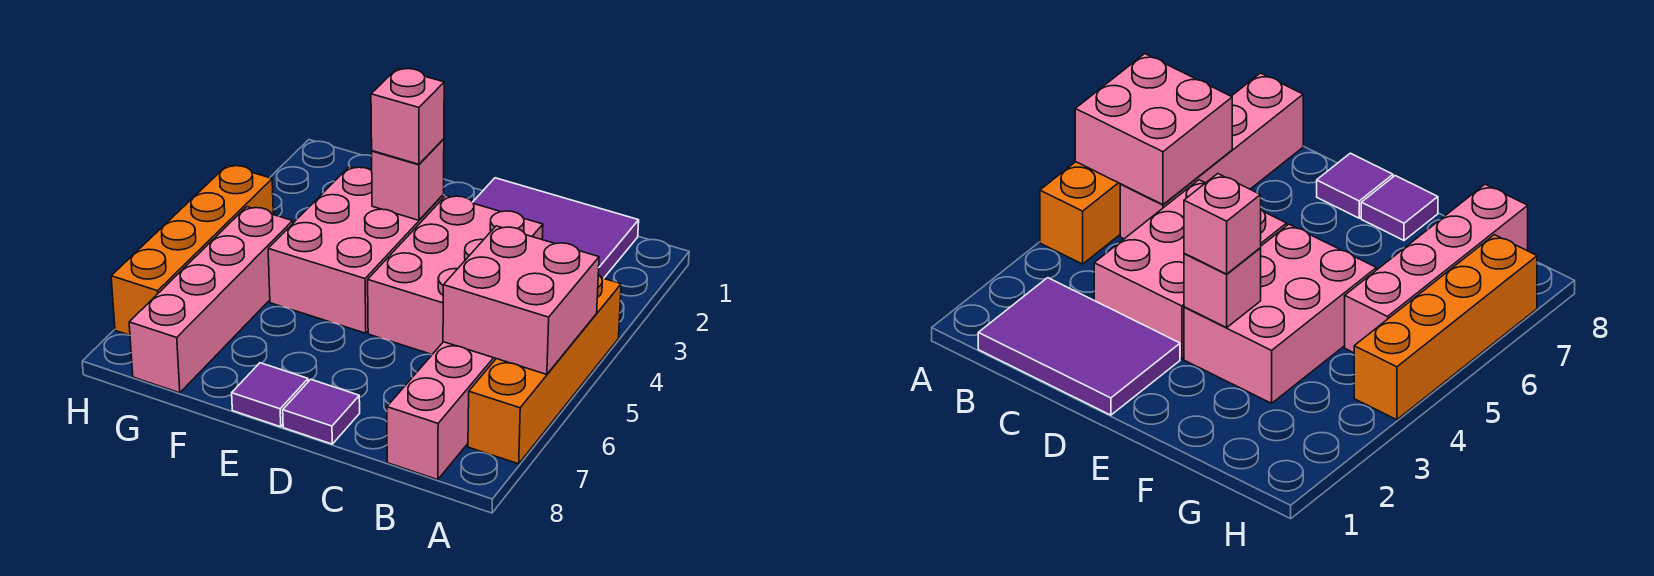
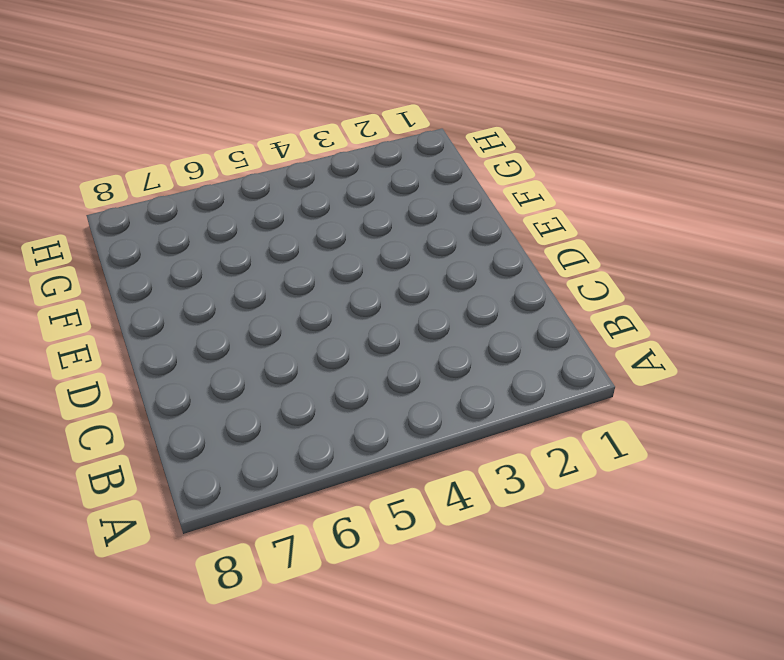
none -> orange 1x4 brick [468,275,621,464]
none -> purple 2x3 tile [473,178,639,278]
none -> pink 1x4 brick [387,342,496,480]

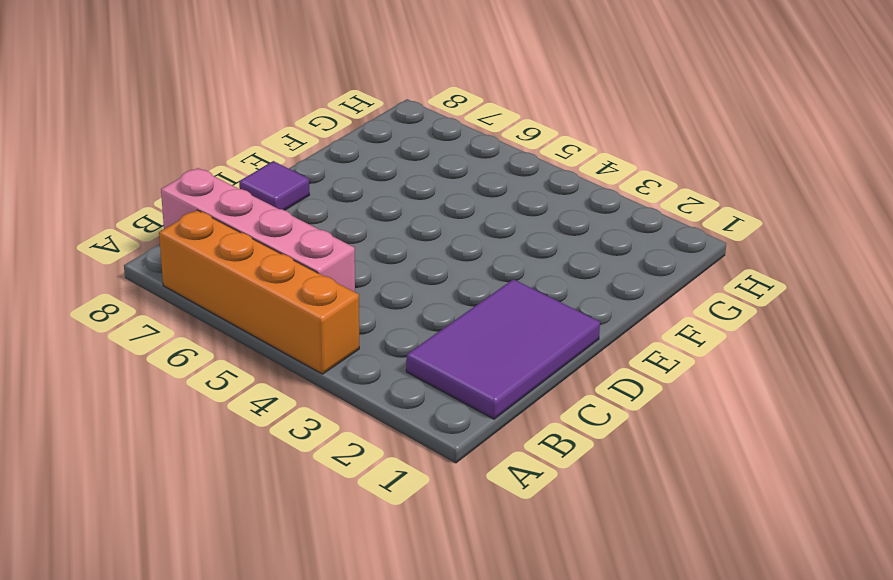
none -> pink 2x3 brick [368,196,543,354]
none -> pink 2x3 brick [268,167,444,333]
none -> purple 1x1 tile [232,363,308,427]

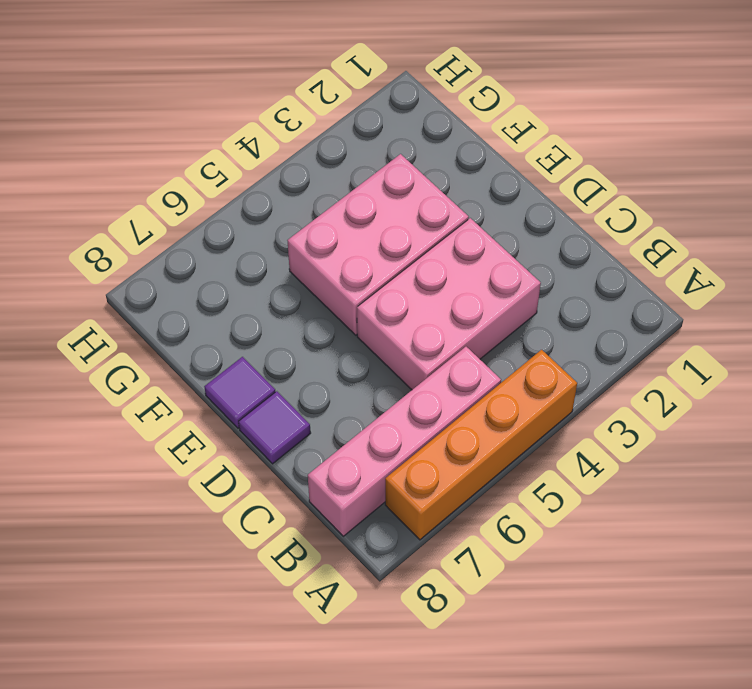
none -> purple 2x3 tile [473,178,639,278]
none -> pink 1x4 brick [129,207,293,393]
none -> orange 1x4 brick [111,165,273,335]

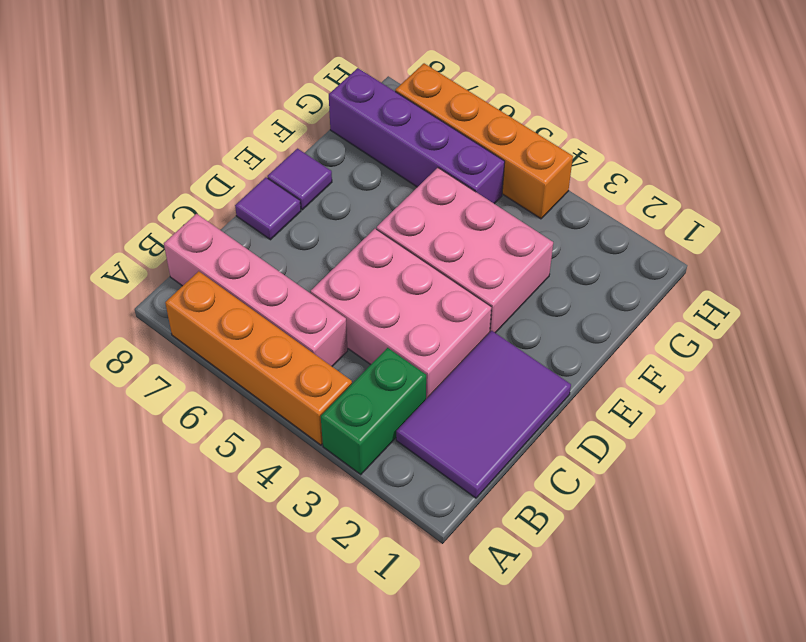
green 1x2 brick [321,348,426,475] -> none
purple 1x4 brick [329,68,505,204] -> pink 1x4 brick [129,207,293,393]
none -> pink 2x2 brick [443,226,599,374]
none -> pink 1x1 brick [372,139,444,220]
none -> pink 1x1 brick [371,69,444,164]

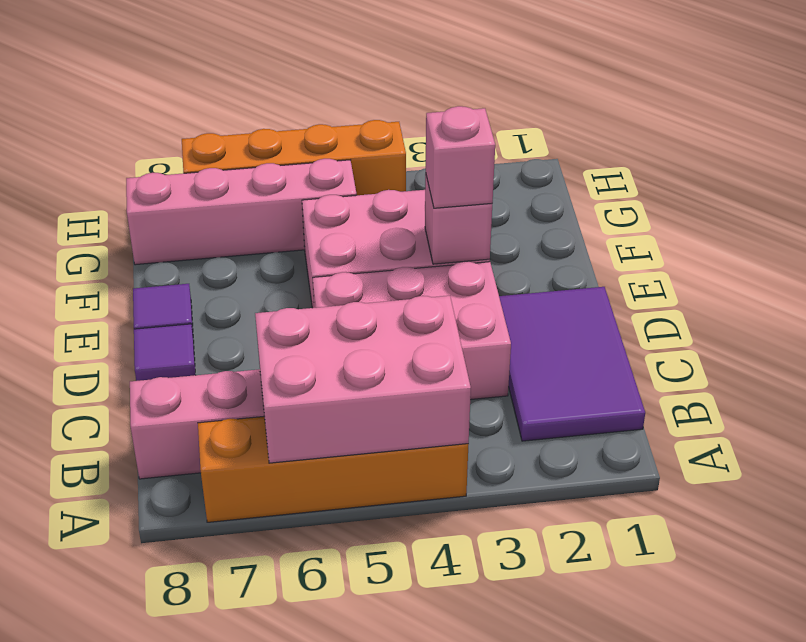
pink 2x3 brick [255,296,471,463] -> pink 2x2 brick [443,226,599,374]

